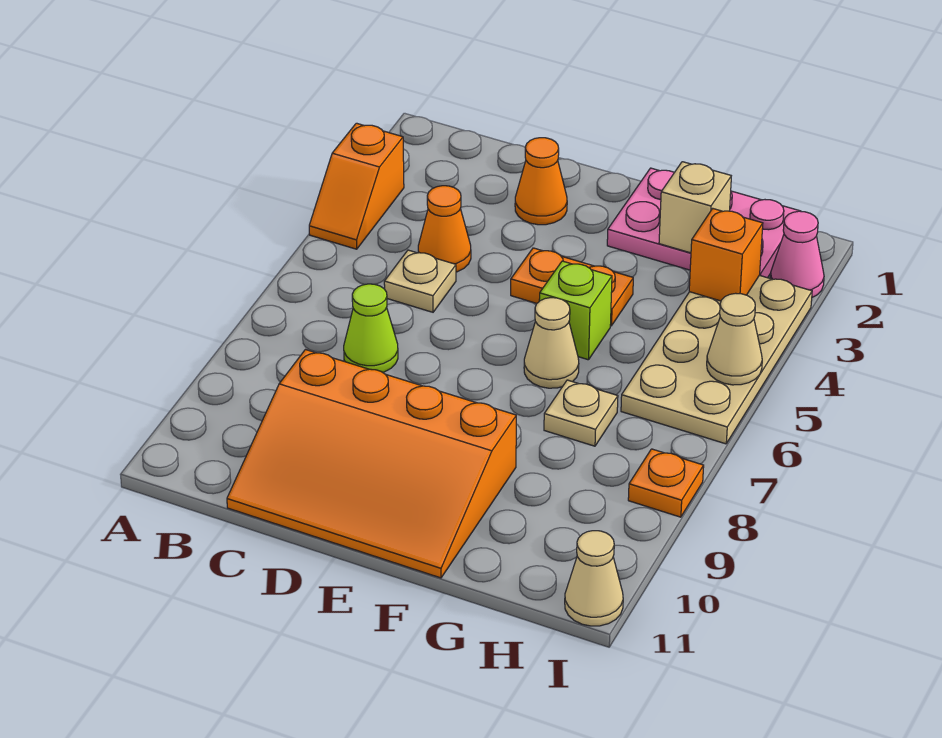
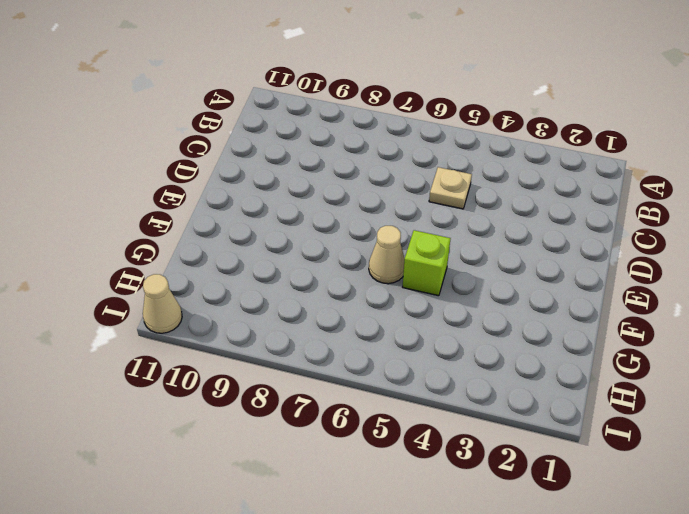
none -> orange 1x2 slope [309,123,404,249]
none -> orange 1x1 cone [418,186,471,272]
none -> lime 1x1 cone [344,284,398,372]

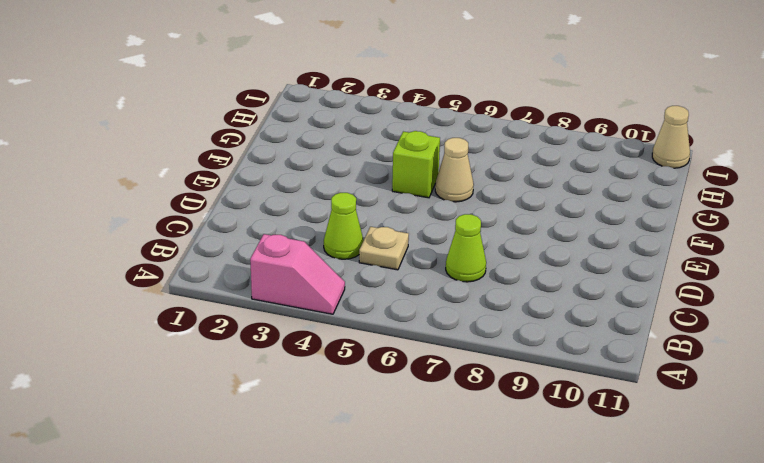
pink 1x2 slope [250,234,345,314] -> orange 1x2 slope [309,123,404,249]
lime 1x1 cone [324,193,364,259] -> orange 1x1 cone [418,186,471,272]
none -> orange 3x4 slope [227,350,516,578]
none -> orange 1x1 cone [515,138,567,225]
none -> orange 1x2 plate [511,248,633,326]

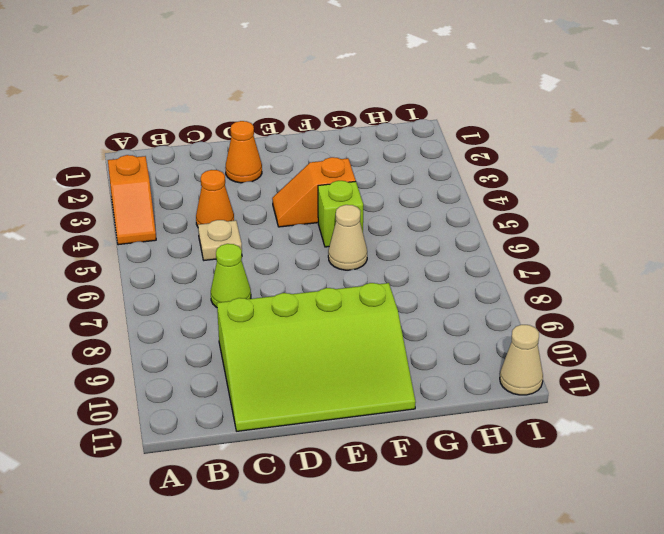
lime 3x4 slope [217,283,416,431] -> orange 3x4 slope [227,350,516,578]
orange 1x2 slope [272,157,356,227] -> orange 1x2 plate [511,248,633,326]
none -> pink 2x3 plate [607,168,799,278]
none -> tan 1x1 plate [544,380,618,446]
none -> tan 2x4 plate [621,275,812,444]

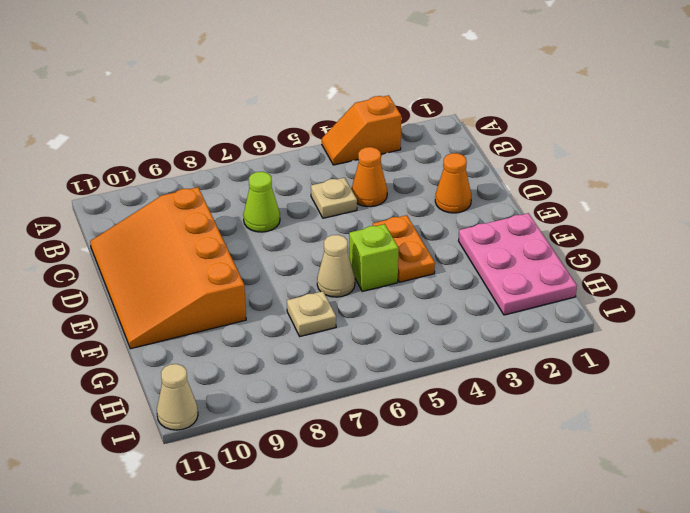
none -> tan 2x4 plate [621,275,812,444]
none -> pink 1x1 cone [770,211,824,297]
none -> orange 1x1 plate [628,449,704,517]

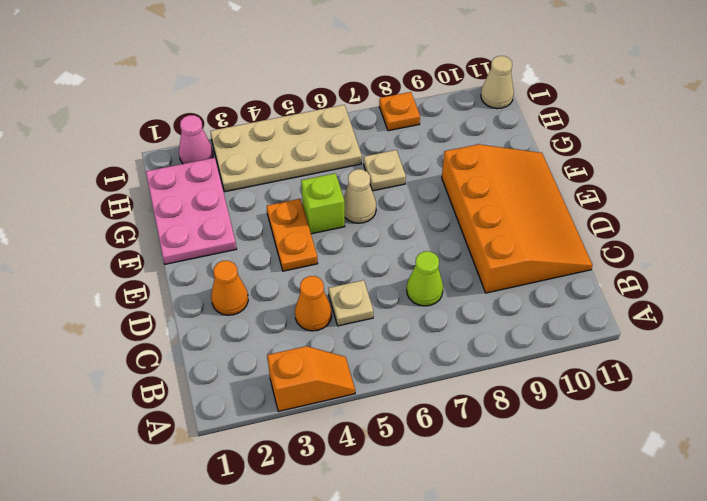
none -> tan 1x1 brick [659,162,731,253]
none -> orange 1x1 brick [689,209,763,301]
none -> tan 1x1 cone [707,293,762,385]

